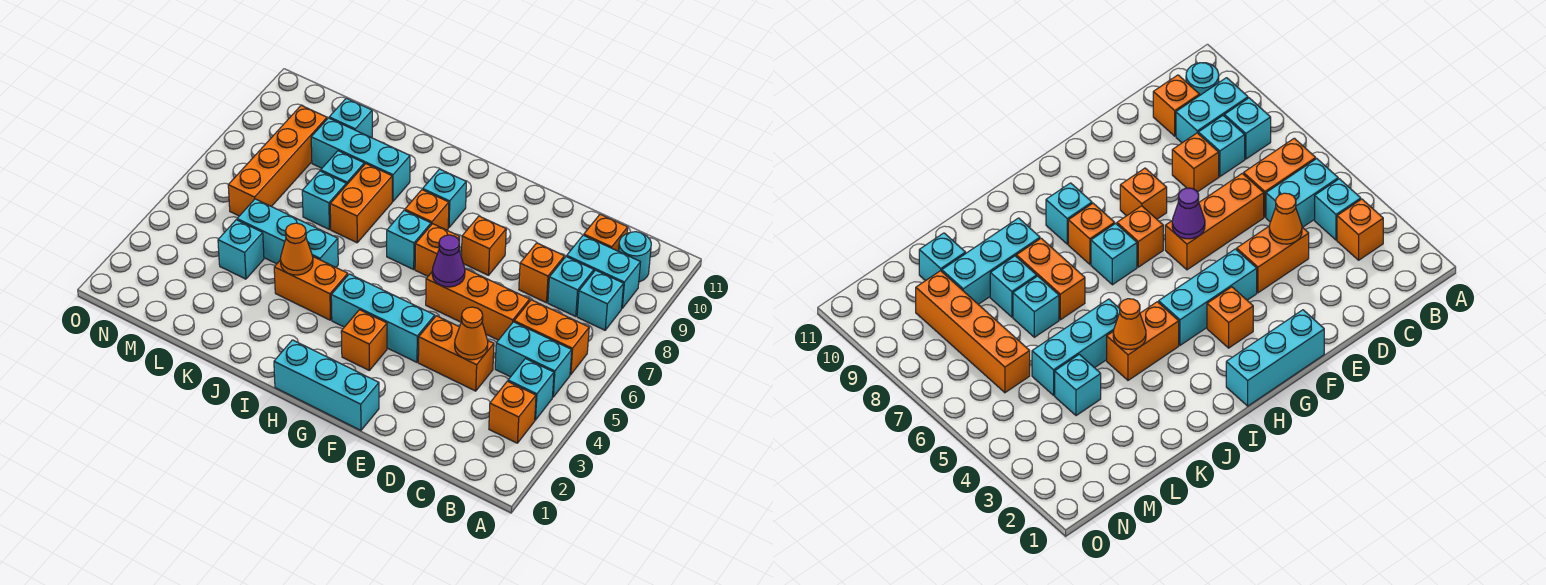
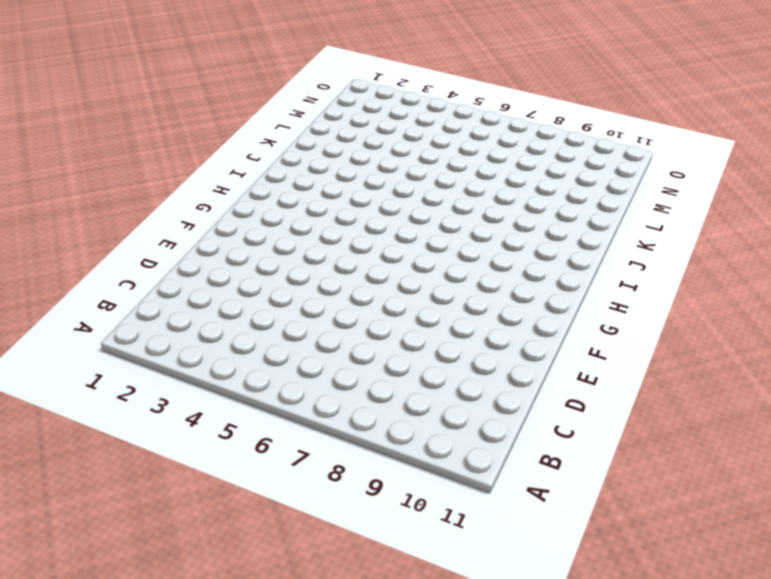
none -> orange 1x1 brick [489,381,536,443]
none -> cyan 1x1 brick [508,359,554,420]
none -> cyan 1x2 brick [495,322,572,397]
none -> orange 1x2 brick [514,300,589,375]

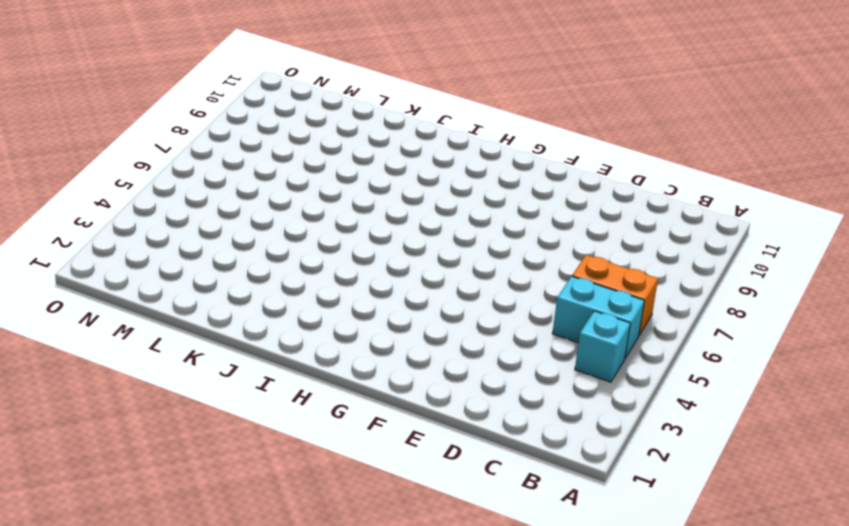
none -> orange 1x1 brick [489,381,536,443]
none -> cyan 1x1 brick [577,270,624,330]
none -> cyan 1x2 brick [567,235,640,308]
none -> cyan 1x1 round brick [619,232,651,282]

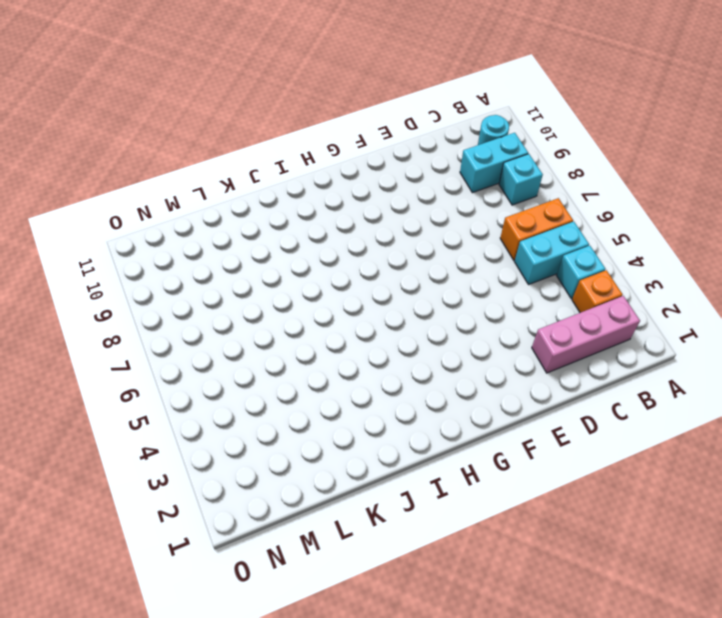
pink 1x3 brick [532,296,640,373] -> none
none -> cyan 1x1 brick [548,257,594,316]
none -> orange 1x1 brick [584,214,628,251]
none -> orange 1x2 brick [418,316,494,391]
none -> orange 1x3 brick [426,269,530,340]

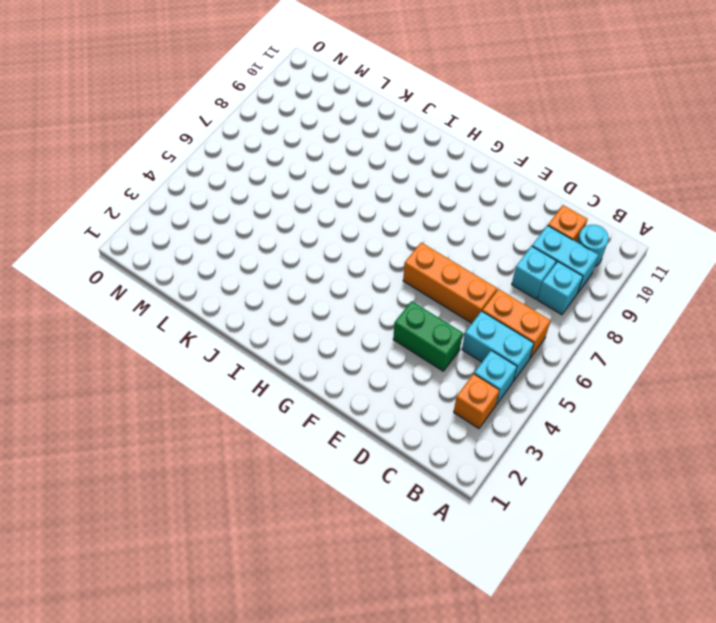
green 1x2 brick [393,301,463,371] -> orange 1x2 brick [418,316,494,391]
none -> orange 1x1 brick [519,243,564,303]
none -> cyan 1x3 brick [274,340,379,430]
none -> cyan 1x3 brick [331,274,435,362]
none -> orange 1x1 brick [461,216,506,275]

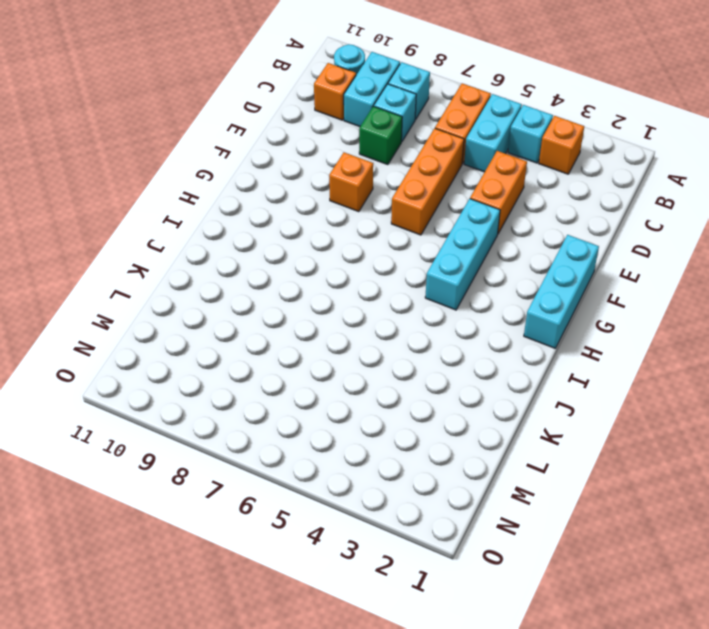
green 1x1 brick [359,106,402,165] -> orange 1x1 brick [519,243,564,303]
none -> orange 1x1 brick [341,310,387,370]
none -> orange 1x1 brick [415,224,460,276]
none -> cyan 1x1 brick [387,210,431,269]
none -> orange 1x1 brick [405,190,449,230]

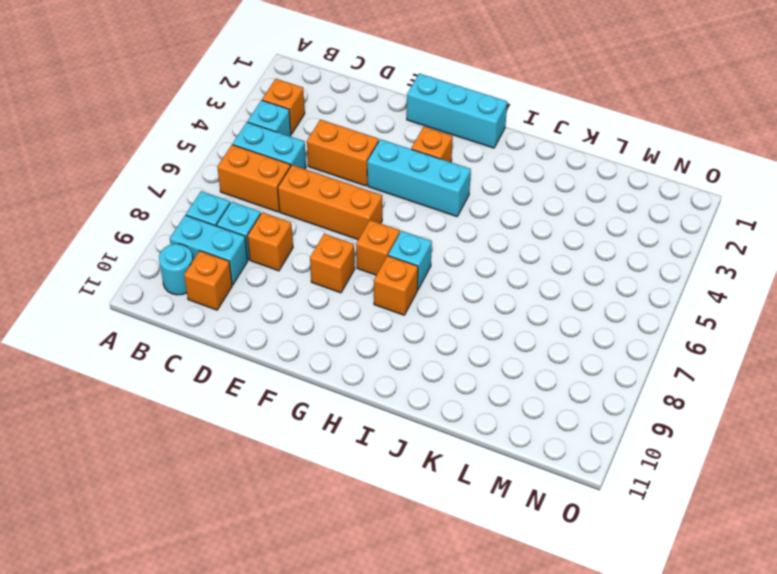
none -> cyan 1x1 brick [423,169,466,228]
none -> orange 1x2 brick [274,257,348,320]
none -> cyan 1x3 brick [237,199,338,267]
none -> orange 1x2 brick [330,164,392,243]

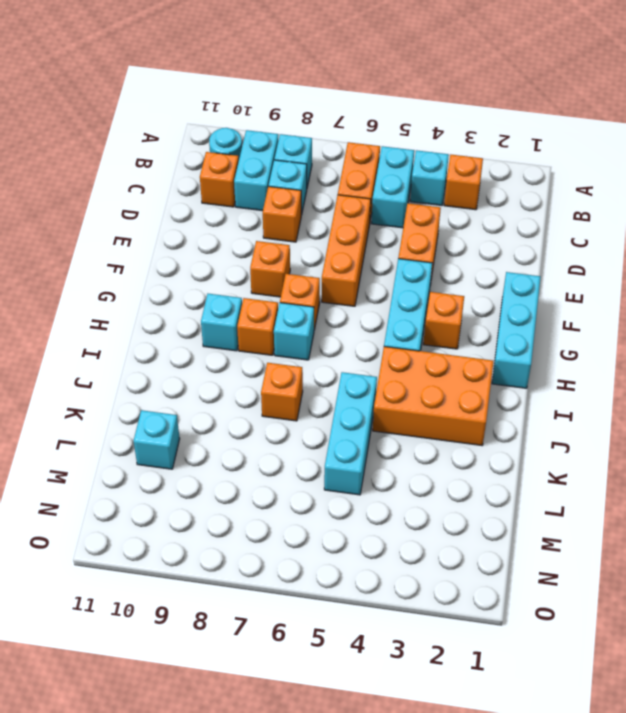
orange 2x3 brick [373,347,494,445] -> orange 1x2 brick [274,257,348,320]
orange 1x1 brick [261,363,303,421] -> orange 1x2 brick [330,164,392,243]
none -> cyan 1x3 brick [311,118,410,201]
none -> cyan 1x1 brick [302,171,346,229]
none -> cyan 1x1 brick [321,151,364,185]
none -> cyan 1x1 brick [218,220,264,279]

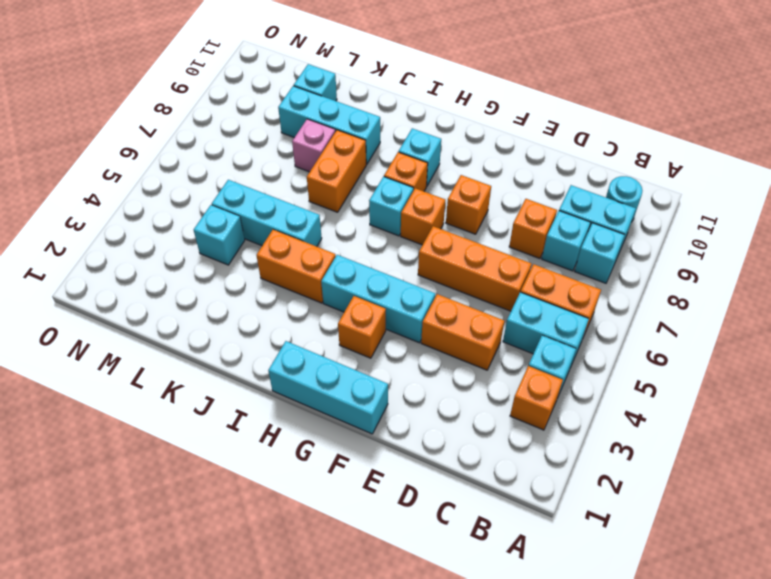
pink 1x1 brick [292,119,336,172] -> cyan 1x1 brick [321,151,364,185]
none -> orange 1x1 brick [584,214,628,251]
none -> cyan 1x1 brick [302,171,346,229]
none -> orange 1x4 brick [228,106,327,216]
none -> orange 1x1 cone [455,307,488,360]

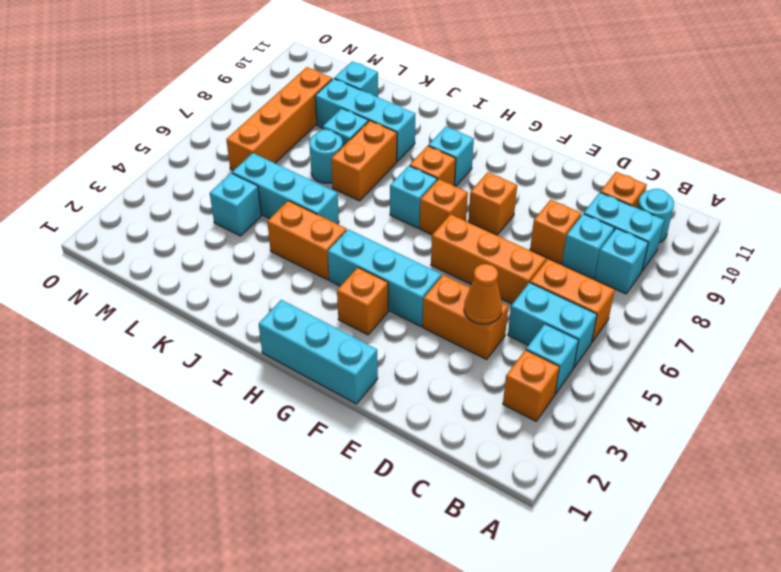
cyan 1x1 round brick [309,130,343,183] -> cyan 1x1 brick [302,171,346,229]
none -> purple 1x1 cone [432,235,465,287]
none -> orange 1x1 cone [280,223,313,275]

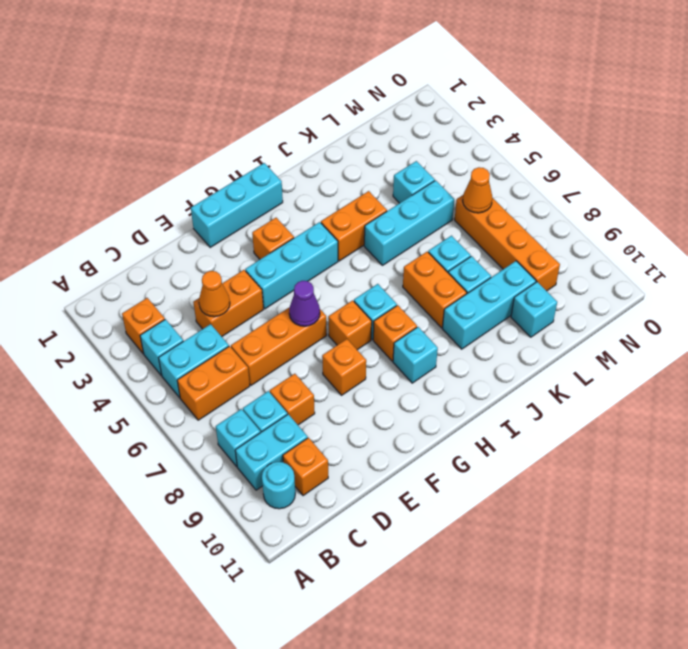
orange 1x1 cone [463,167,492,213] -> orange 1x1 cone moved to [280,223,313,275]

